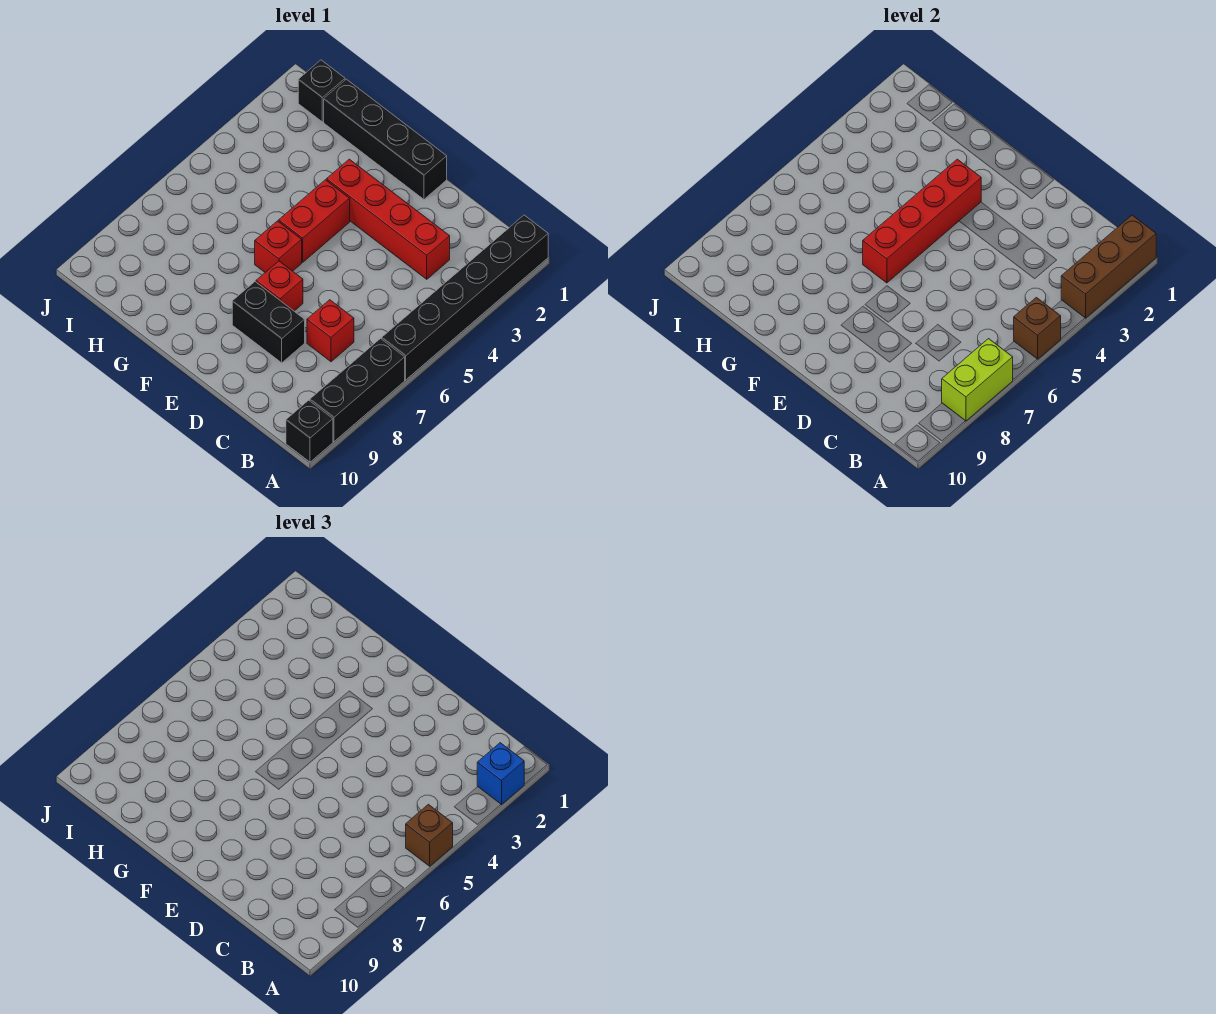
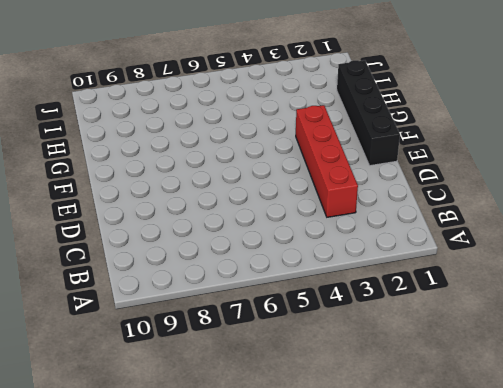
none -> black 1x6 brick [382,215,548,380]
none -> black 1x3 brick [310,339,405,441]
none -> black 1x1 brick [286,400,333,462]

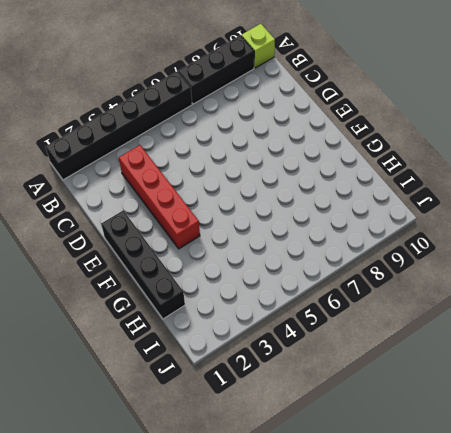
lime 1x1 brick [241,24,275,68] -> black 1x1 brick [286,400,333,462]
none -> red 1x1 brick [307,300,354,362]
none -> black 1x2 brick [232,282,305,363]
none -> red 1x1 brick [256,261,303,311]

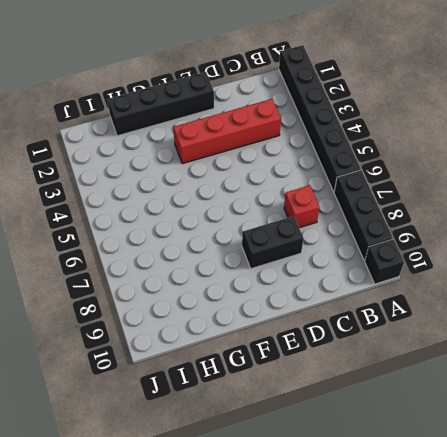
none -> red 1x1 brick [256,261,303,311]
none -> red 1x2 brick [279,180,350,262]
none -> red 1x1 brick [255,221,302,272]

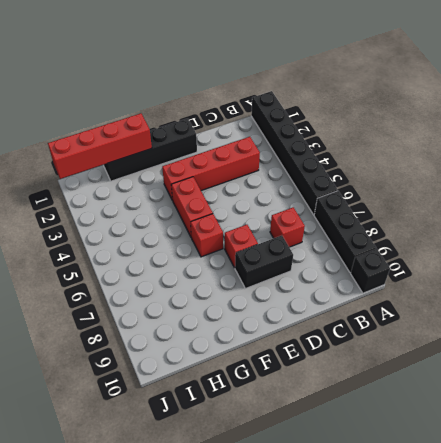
red 1x4 brick [48,113,152,179] -> red 1x4 brick turned to [863,159,981,283]
none -> black 1x1 brick [298,60,345,122]
none -> brown 1x3 brick [1061,215,1156,318]
none -> brown 1x1 brick [1014,297,1061,359]

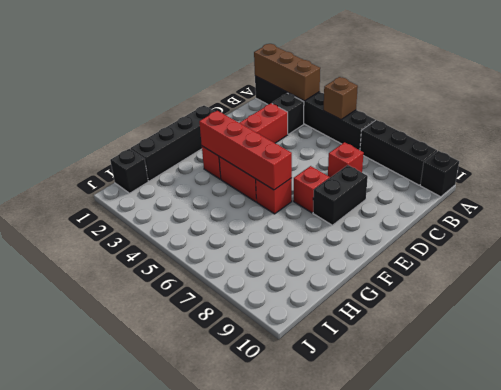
black 1x1 brick [272,93,304,134] -> none
none -> lime 1x2 brick [942,339,1013,421]
none -> blue 1x1 brick [477,743,524,805]
none -> brown 1x1 brick [406,804,453,866]

